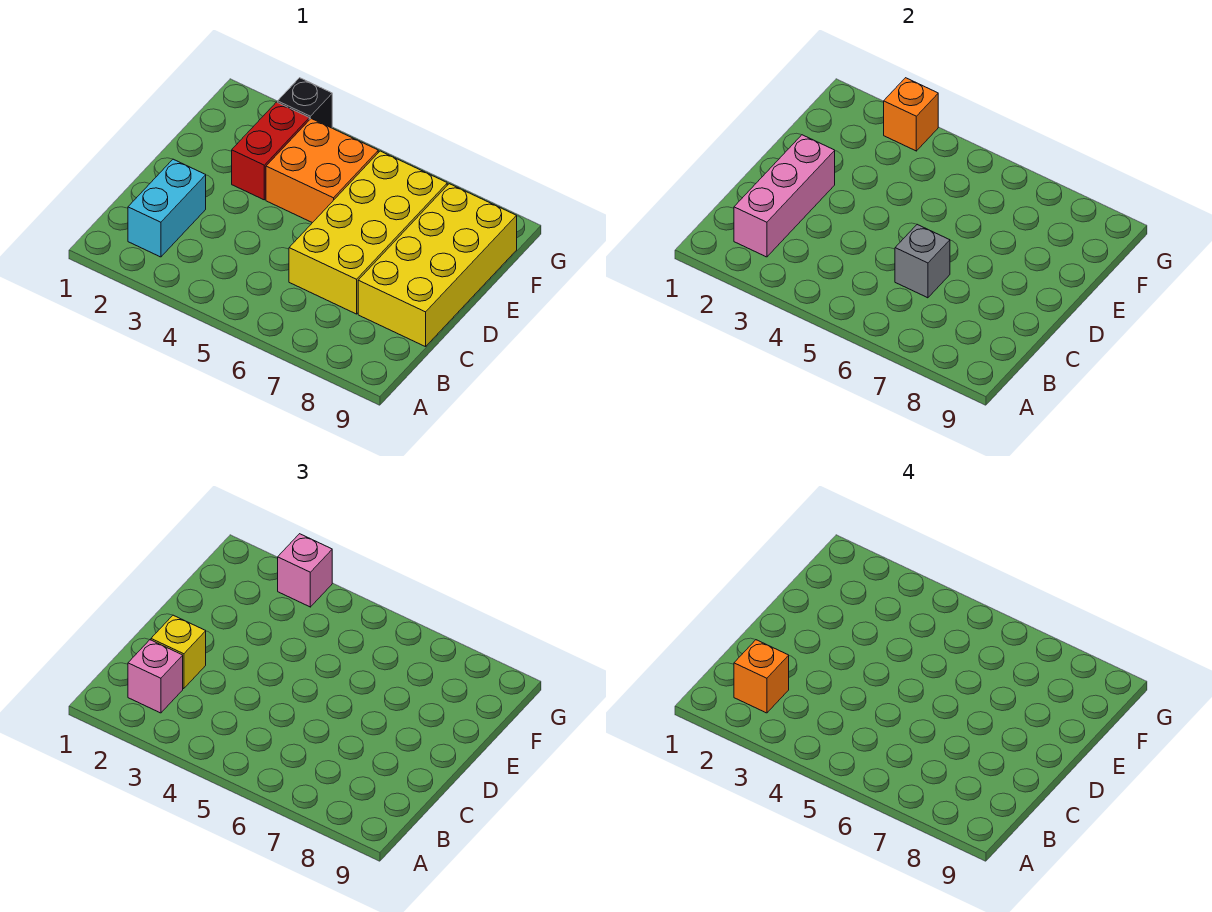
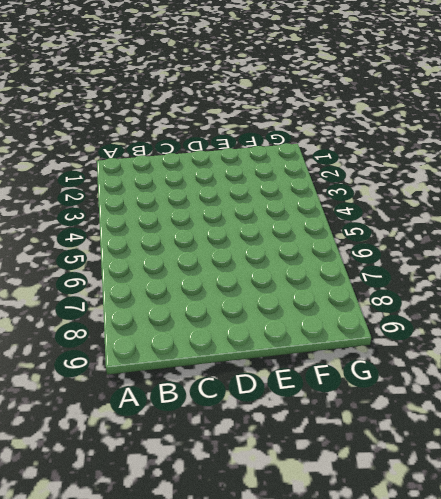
none -> cyan 1x2 brick [128,159,206,257]
none -> yellow 2x4 brick [289,151,447,314]
none -> yellow 2x4 brick [358,184,517,347]

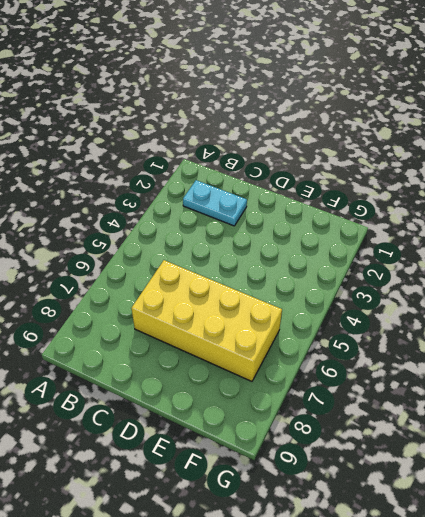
cyan 1x2 plate [183,180,247,226] -> cyan 1x2 brick [128,159,206,257]
none -> yellow 2x4 brick [358,184,517,347]
none -> red 1x2 brick [232,102,309,200]
none -> orange 2x2 brick [266,119,378,223]

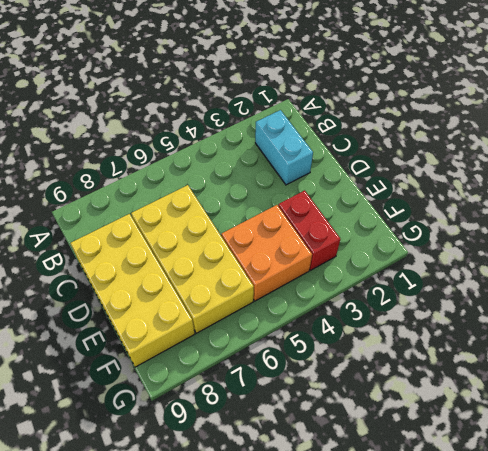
none -> black 1x1 brick [278,78,332,128]
none -> pink 1x3 brick [734,135,835,257]
none -> grey 1x1 brick [895,225,950,298]

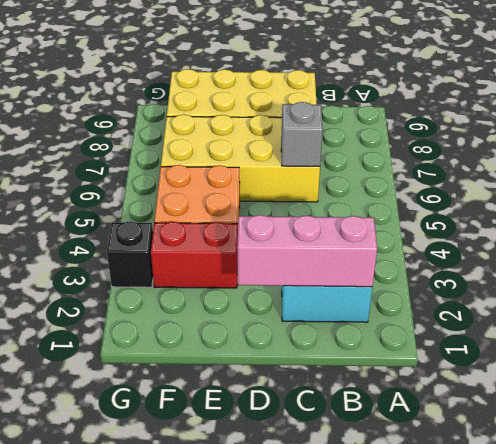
none -> orange 1x1 brick [884,78,938,151]
none -> pink 1x1 brick [128,640,183,713]
none -> yellow 1x1 brick [151,615,206,689]

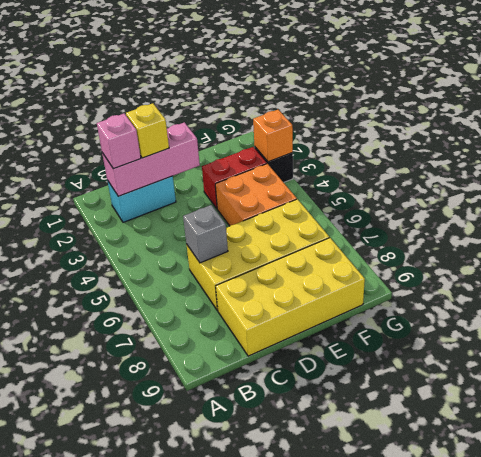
none -> pink 1x1 brick [278,534,332,607]
none -> orange 1x1 brick [734,640,789,713]

